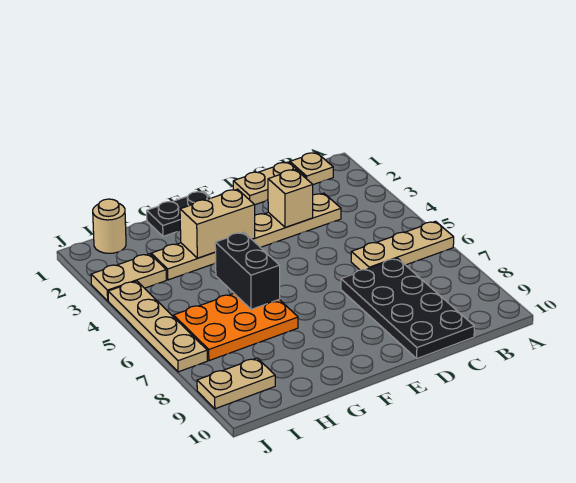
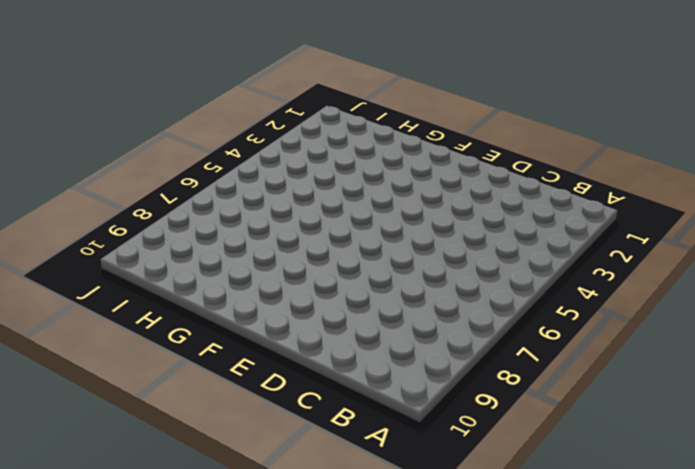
none -> tan 1x3 plate [351,221,454,270]
none -> tan 1x1 plate [290,152,333,185]
none -> tan 1x2 plate [233,162,305,205]

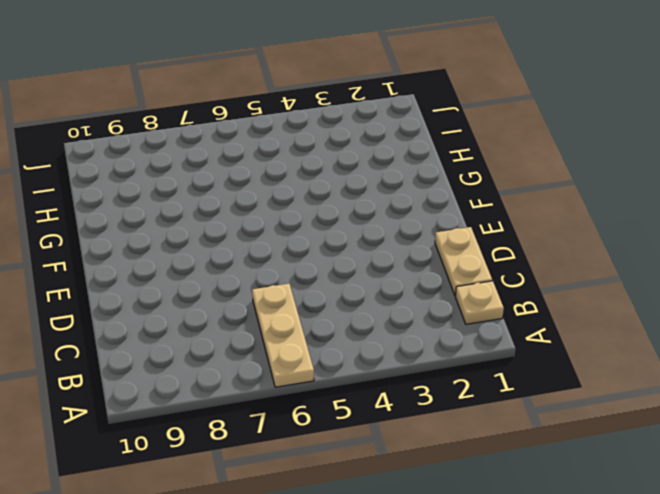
none -> tan 1x6 plate [151,193,341,280]
none -> black 2x4 plate [341,258,474,358]
none -> black 1x2 plate [147,191,210,236]

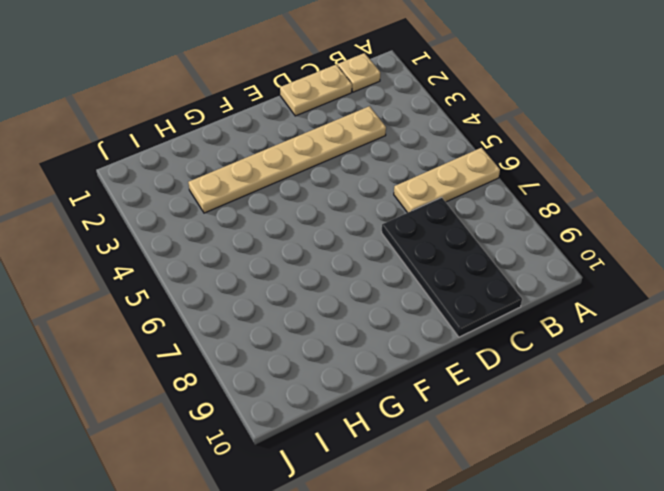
none -> black 1x2 plate [147,191,210,236]
none -> orange 2x3 plate [174,294,298,361]
none -> tan 1x1 round brick [93,199,126,253]

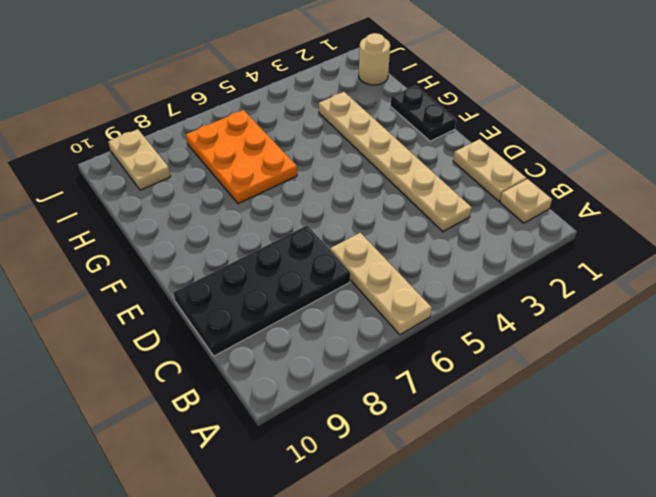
none -> tan 1x2 plate [91,254,166,301]
none -> tan 1x4 plate [108,281,207,372]
none -> tan 1x1 brick [268,169,313,228]

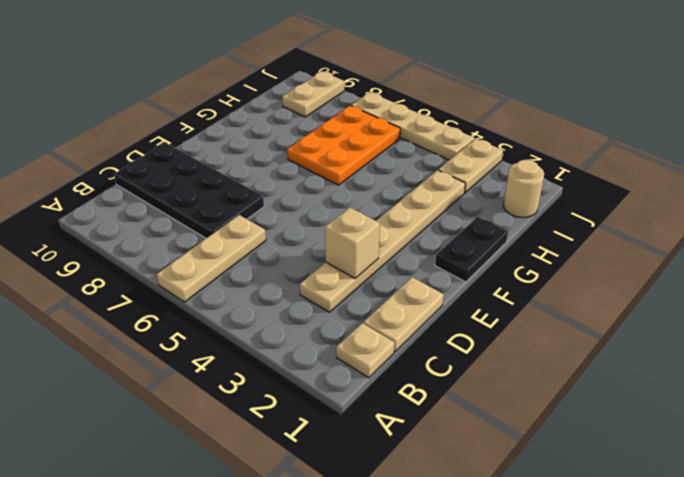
none -> tan 1x2 brick [180,189,255,258]
none -> black 1x2 brick [215,232,280,309]

